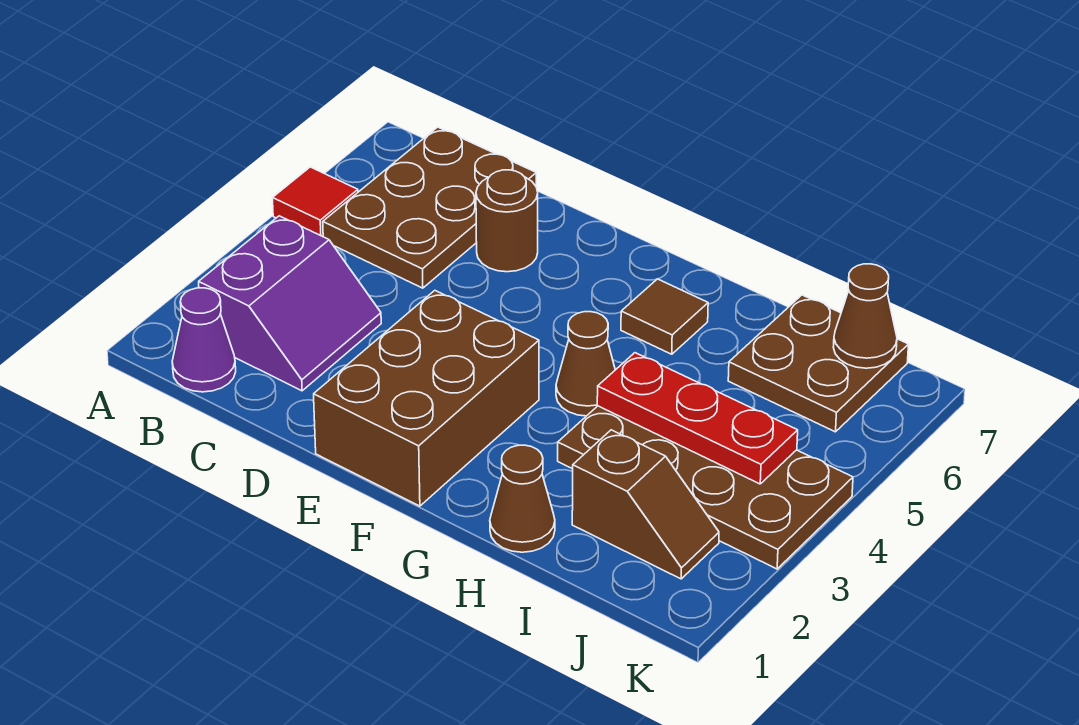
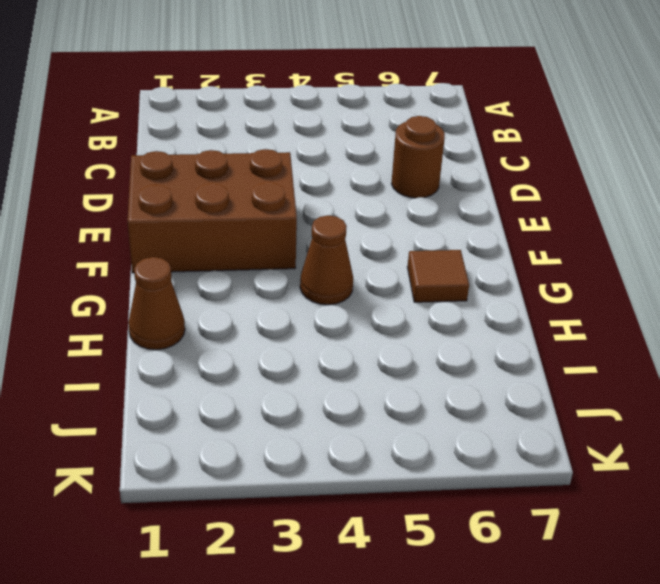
none -> red 1x1 tile [273,167,358,237]
none -> purple 1x1 cone [172,288,236,392]
none -> purple 2x2 slope [199,216,381,391]

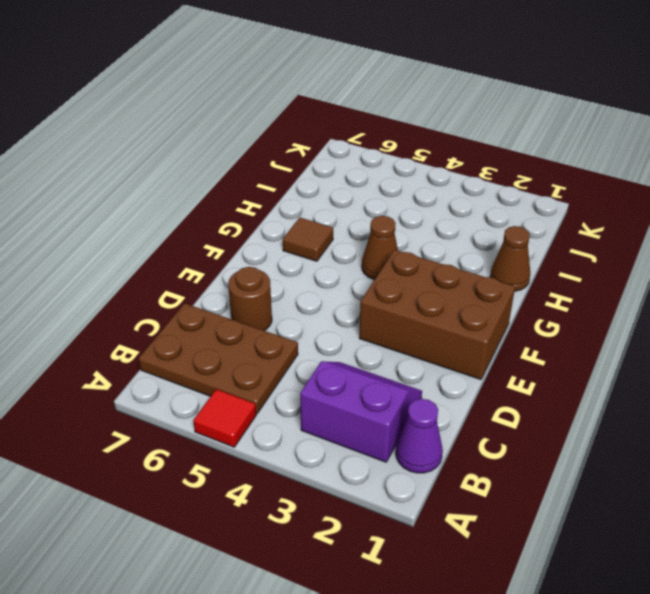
none -> brown 2x4 plate [558,406,853,569]
none -> brown 1x2 slope [572,430,719,579]
none -> brown 2x2 plate [728,295,909,432]

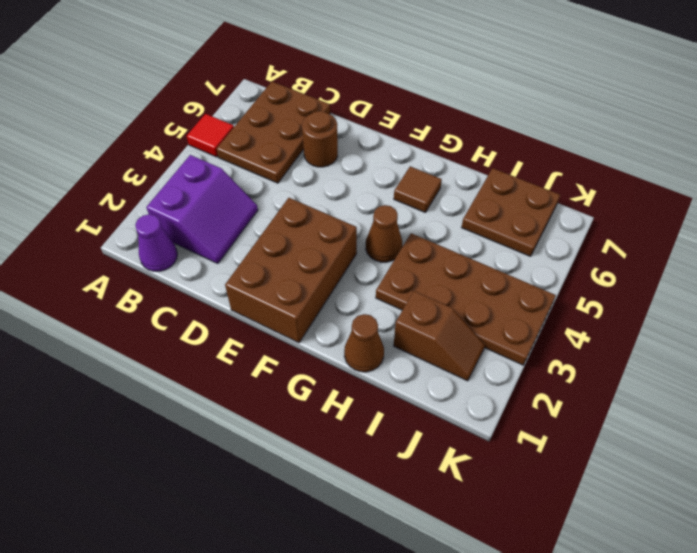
none -> red 1x3 plate [597,353,798,484]
none -> brown 1x1 cone [833,264,897,368]

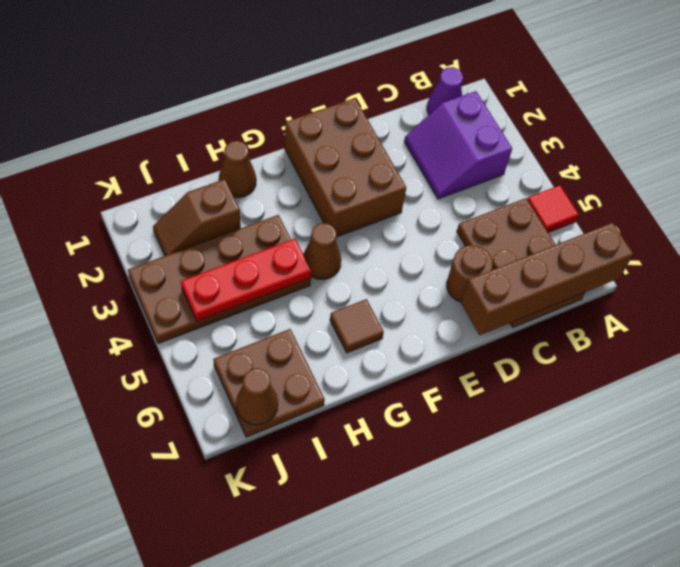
brown 1x4 brick [461,223,633,335] -> none

